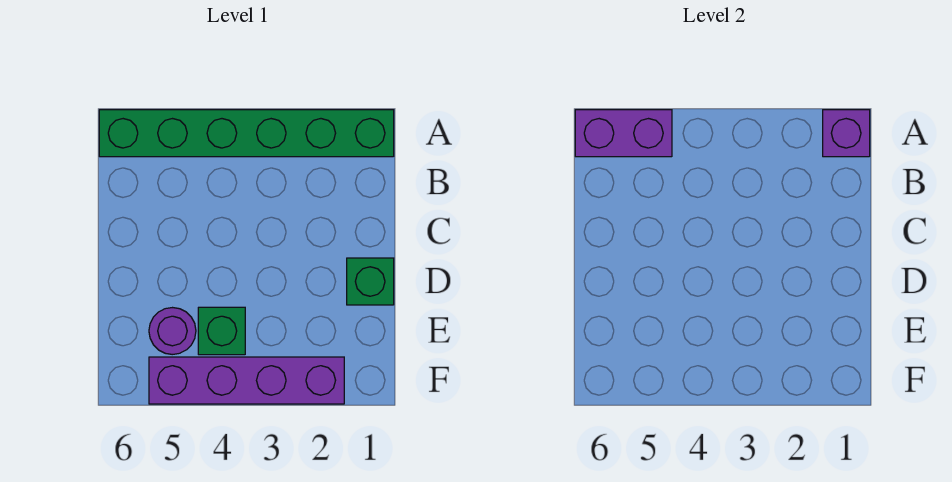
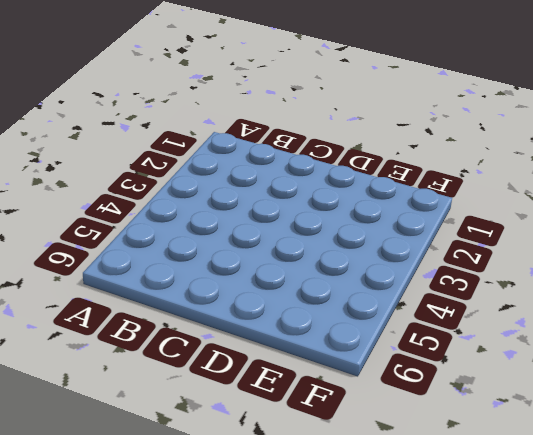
none -> green 1x6 brick [99,110,394,157]
none -> green 1x1 brick [347,258,394,305]

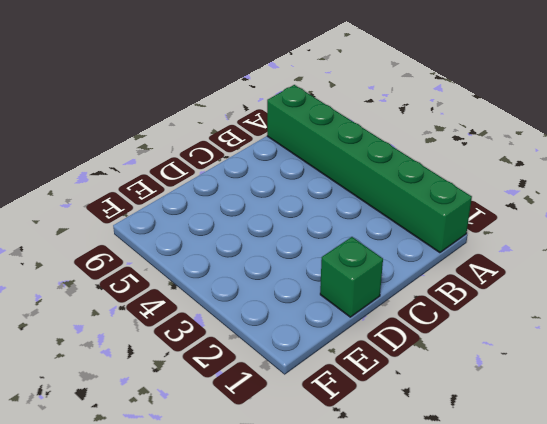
none -> green 1x1 brick [198,307,245,355]
none -> purple 1x1 round brick [149,308,196,355]

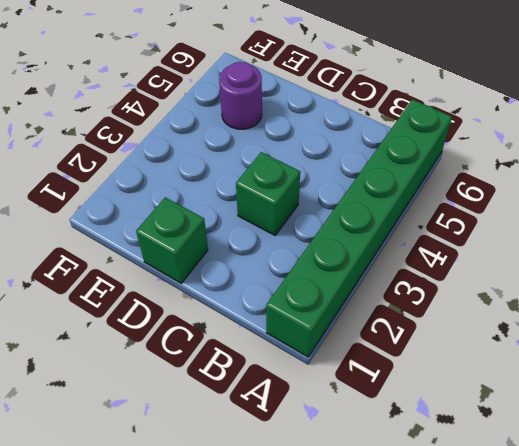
green 1x1 brick [236,152,300,235] -> green 1x1 brick moved to [198,307,245,355]
none -> purple 1x4 brick [149,357,344,404]
none -> purple 1x1 brick [823,110,870,157]

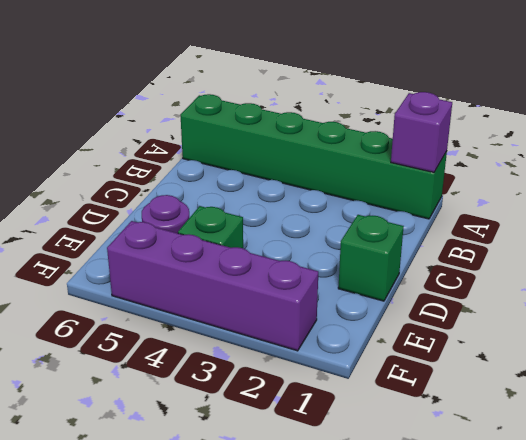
none -> purple 1x2 brick [575,110,672,157]

